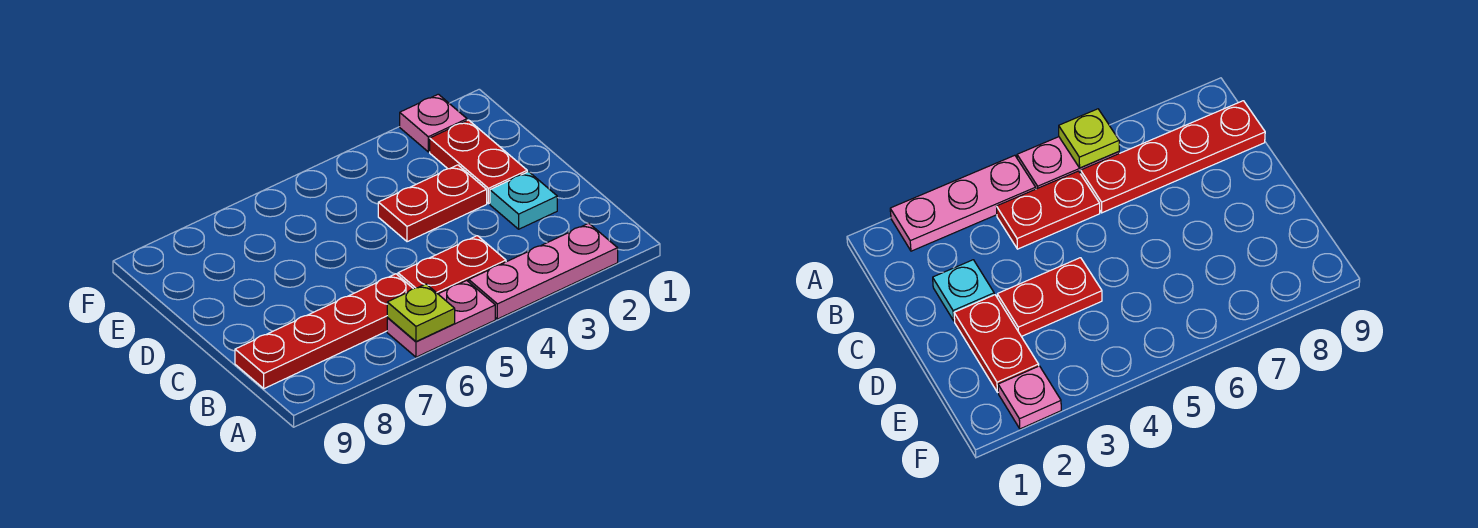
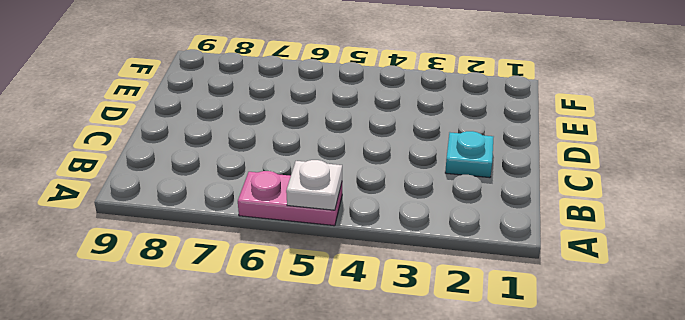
white 1x1 plate [286,160,342,210] -> none
none -> pink 1x3 plate [469,223,618,319]
none -> red 1x2 plate [398,236,506,294]

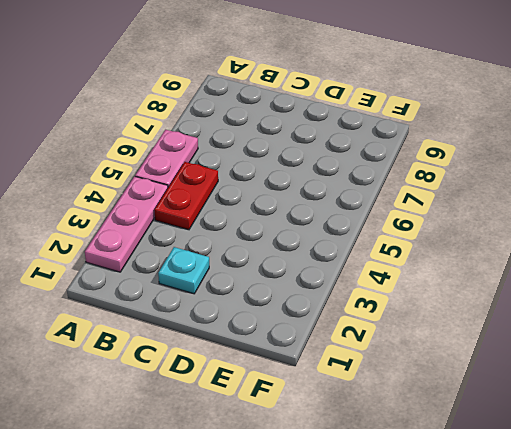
none -> red 1x4 plate [235,274,413,389]
none -> red 1x2 plate [430,120,527,204]

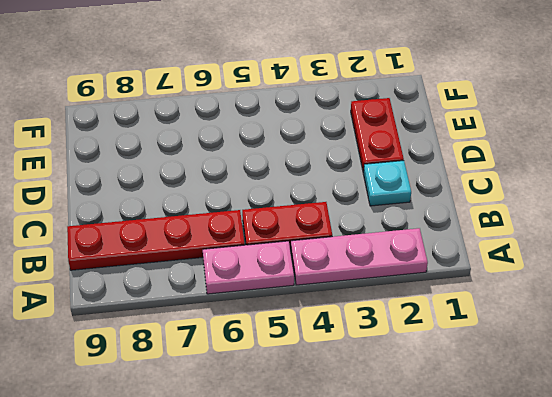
none -> red 1x2 plate [378,165,487,242]
none -> pink 1x1 plate [400,94,467,152]

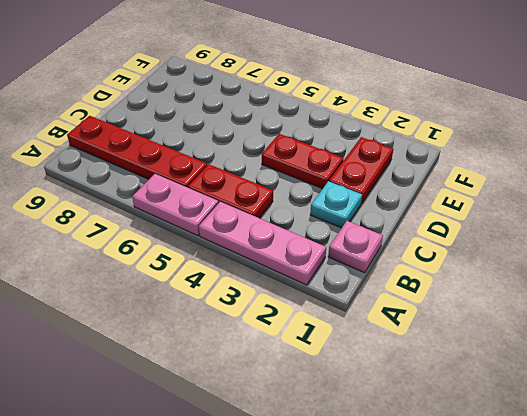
pink 1x1 plate [328,221,383,273] -> pink 1x1 plate moved to [400,94,467,152]
none -> lime 1x1 plate [387,284,455,342]

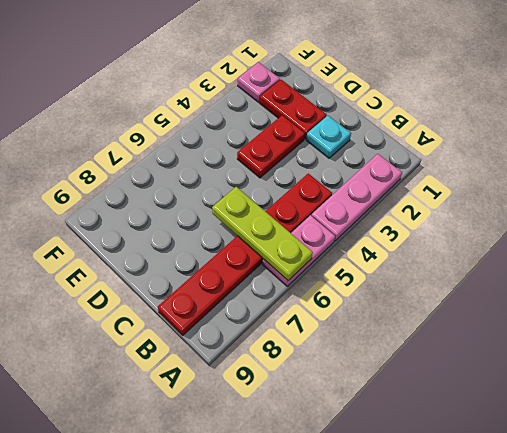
lime 1x3 plate [212,187,313,280] -> lime 1x1 plate [387,284,455,342]

